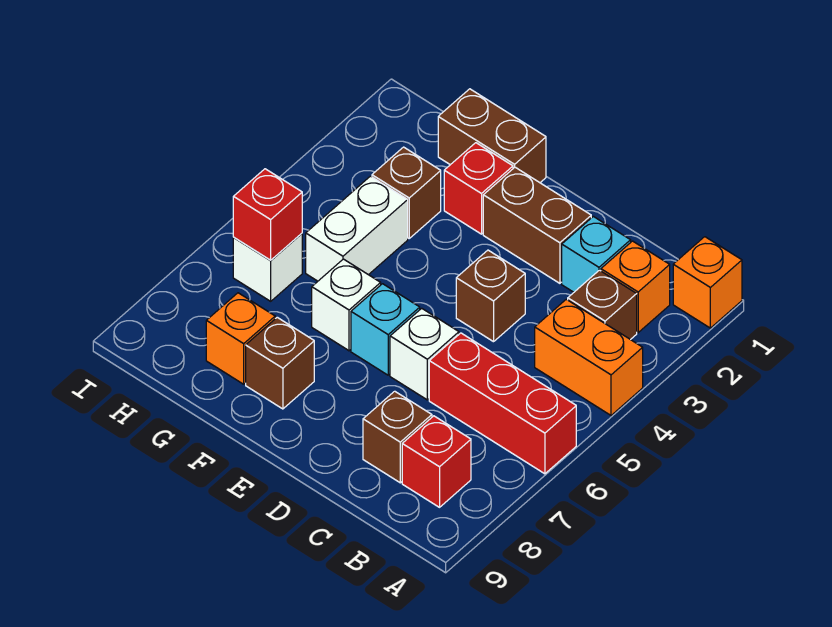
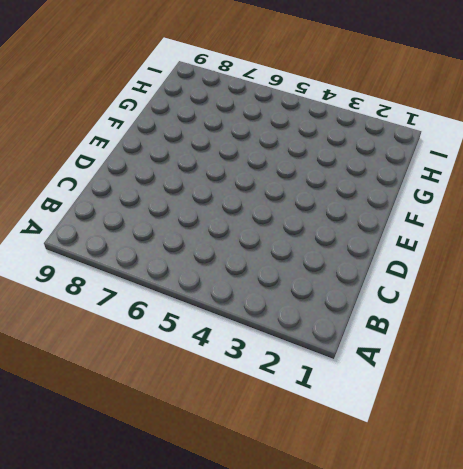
none -> orange 1x1 brick [673,237,742,328]
none -> orange 1x2 brick [535,299,643,415]
none -> red 1x3 brick [429,333,576,474]

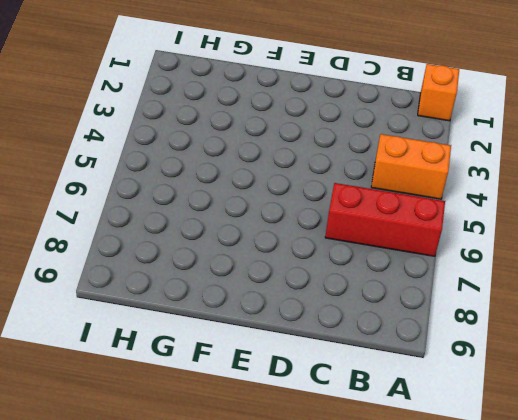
none -> orange 1x1 brick [601,241,670,333]
none -> brown 1x1 brick [568,270,637,340]
none -> red 1x1 brick [402,416,471,507]

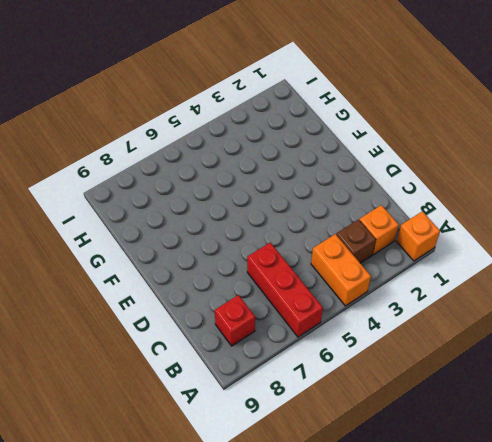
none -> cyan 1x1 brick [562,216,631,292]
none -> brown 1x1 brick [363,391,432,483]
none -> brown 1x2 brick [483,167,591,283]

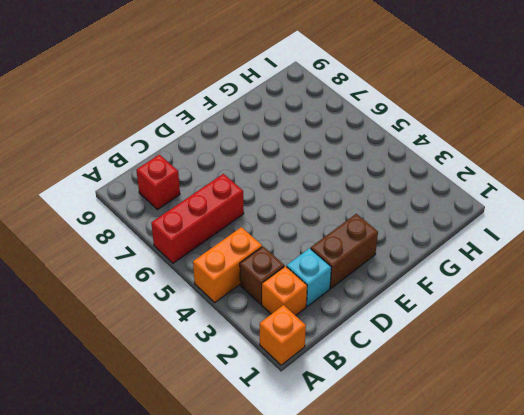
none -> brown 1x1 brick [363,391,432,483]
none -> brown 1x1 brick [456,250,525,342]
none -> white 1x1 brick [390,308,459,400]

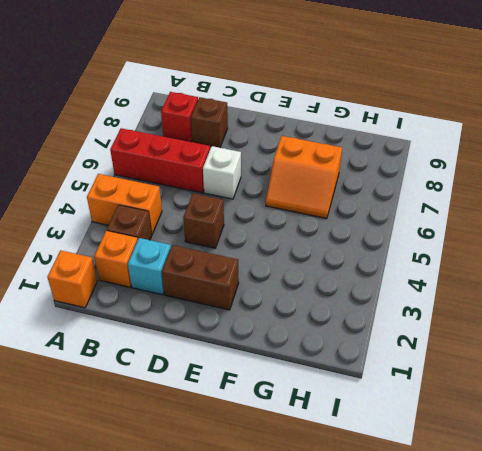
orange 2x2 slope [266,136,342,219] -> white 1x1 brick [312,259,381,351]
none -> cyan 1x1 brick [351,284,420,375]
none -> brown 1x2 brick [438,89,546,183]
none -> red 1x1 brick [444,143,513,234]

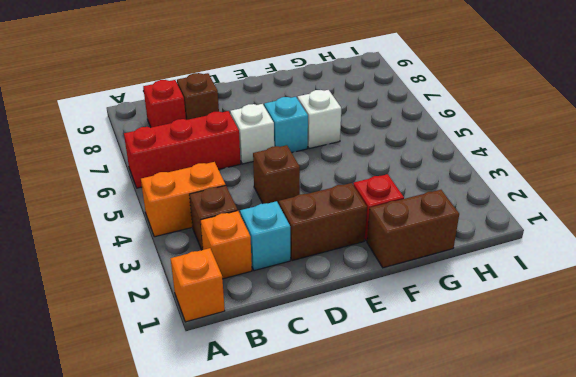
none -> brown 1x1 brick [246,317,314,409]
none -> brown 1x1 brick [372,147,441,238]
none -> white 1x2 brick [306,176,408,281]

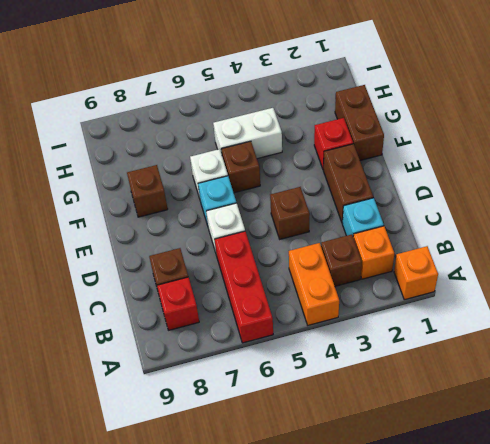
brown 1x1 brick [221,141,260,193] -> brown 1x1 brick moved to [372,147,441,238]
none -> orange 1x1 brick [206,293,275,384]
none -> white 1x1 brick [233,233,302,301]
none -> red 1x1 brick [233,169,302,260]

